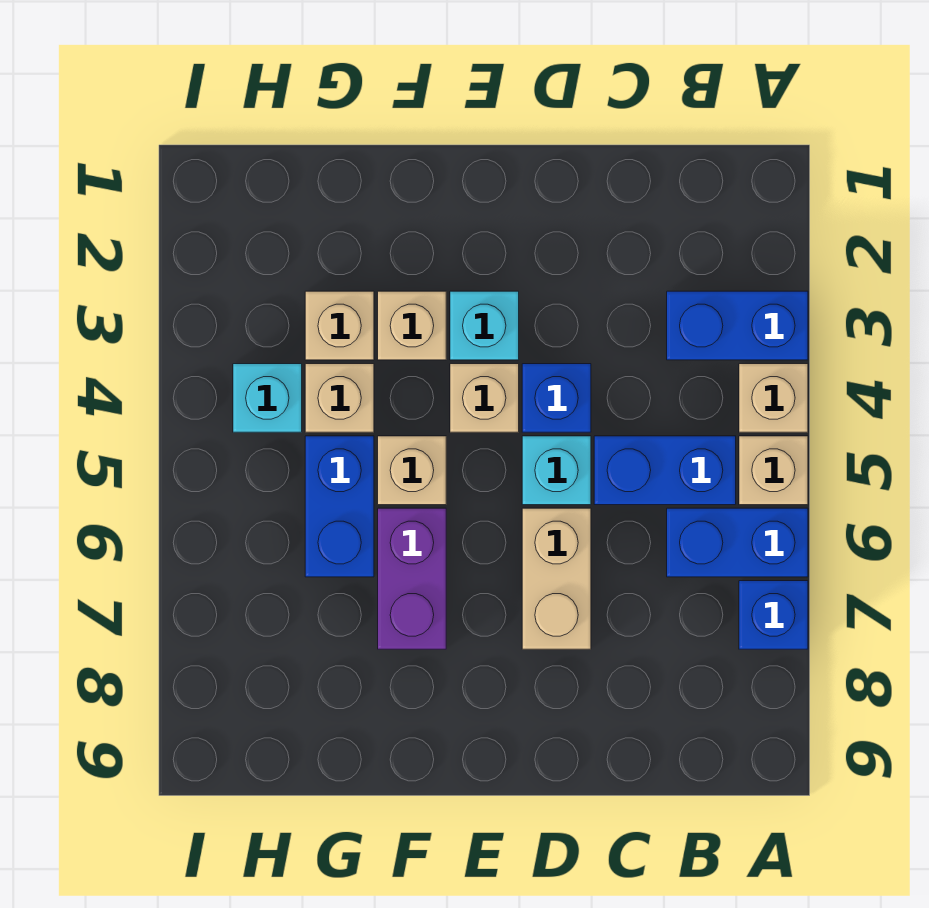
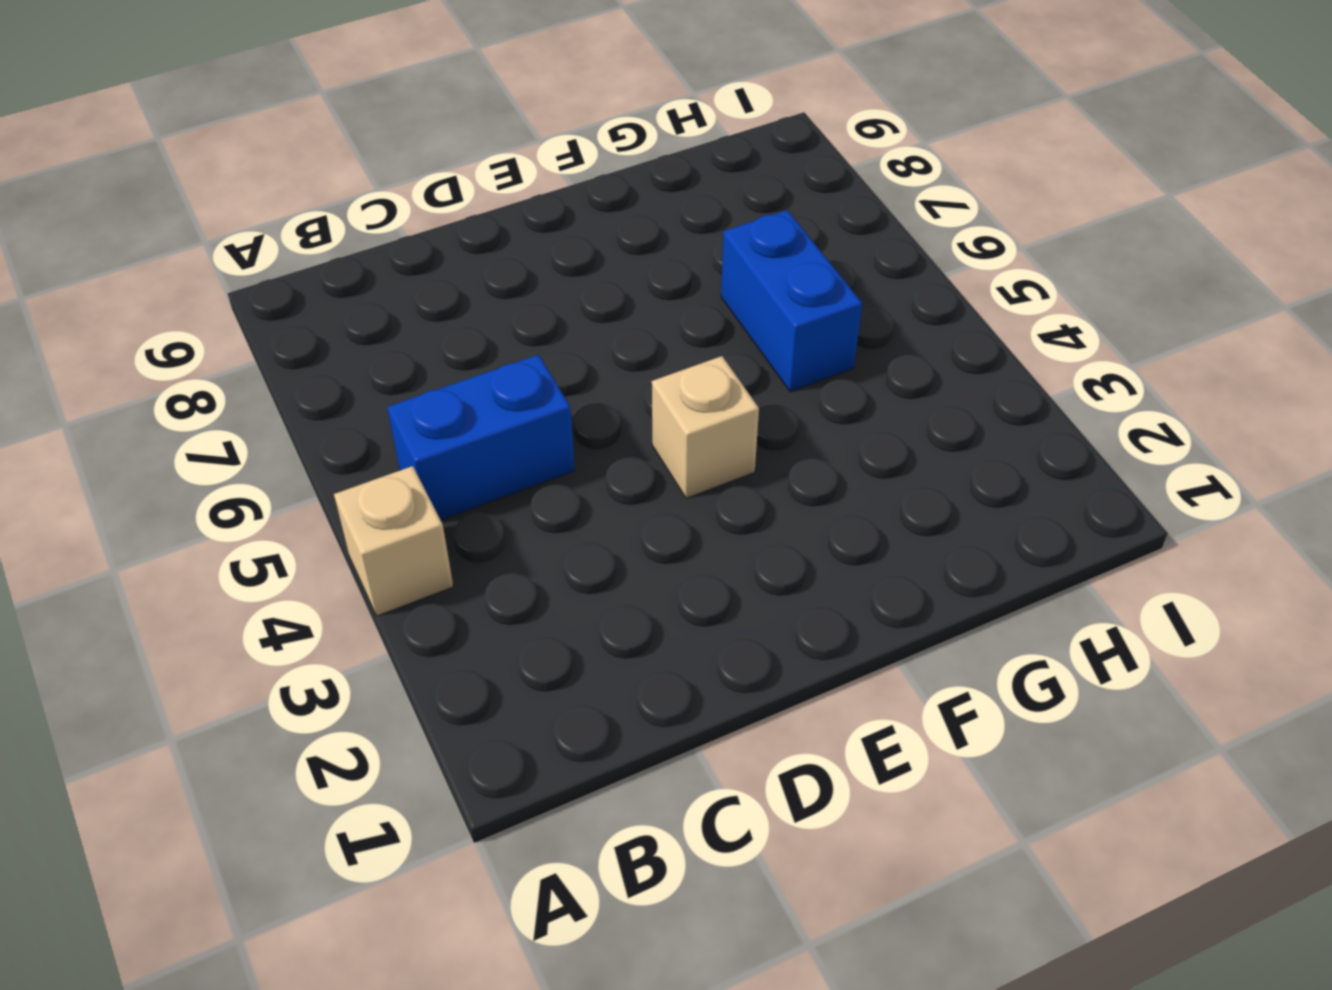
none -> blue 1x2 brick [667,291,808,360]
none -> tan 1x1 brick [739,436,808,505]
none -> blue 1x2 brick [667,508,808,577]

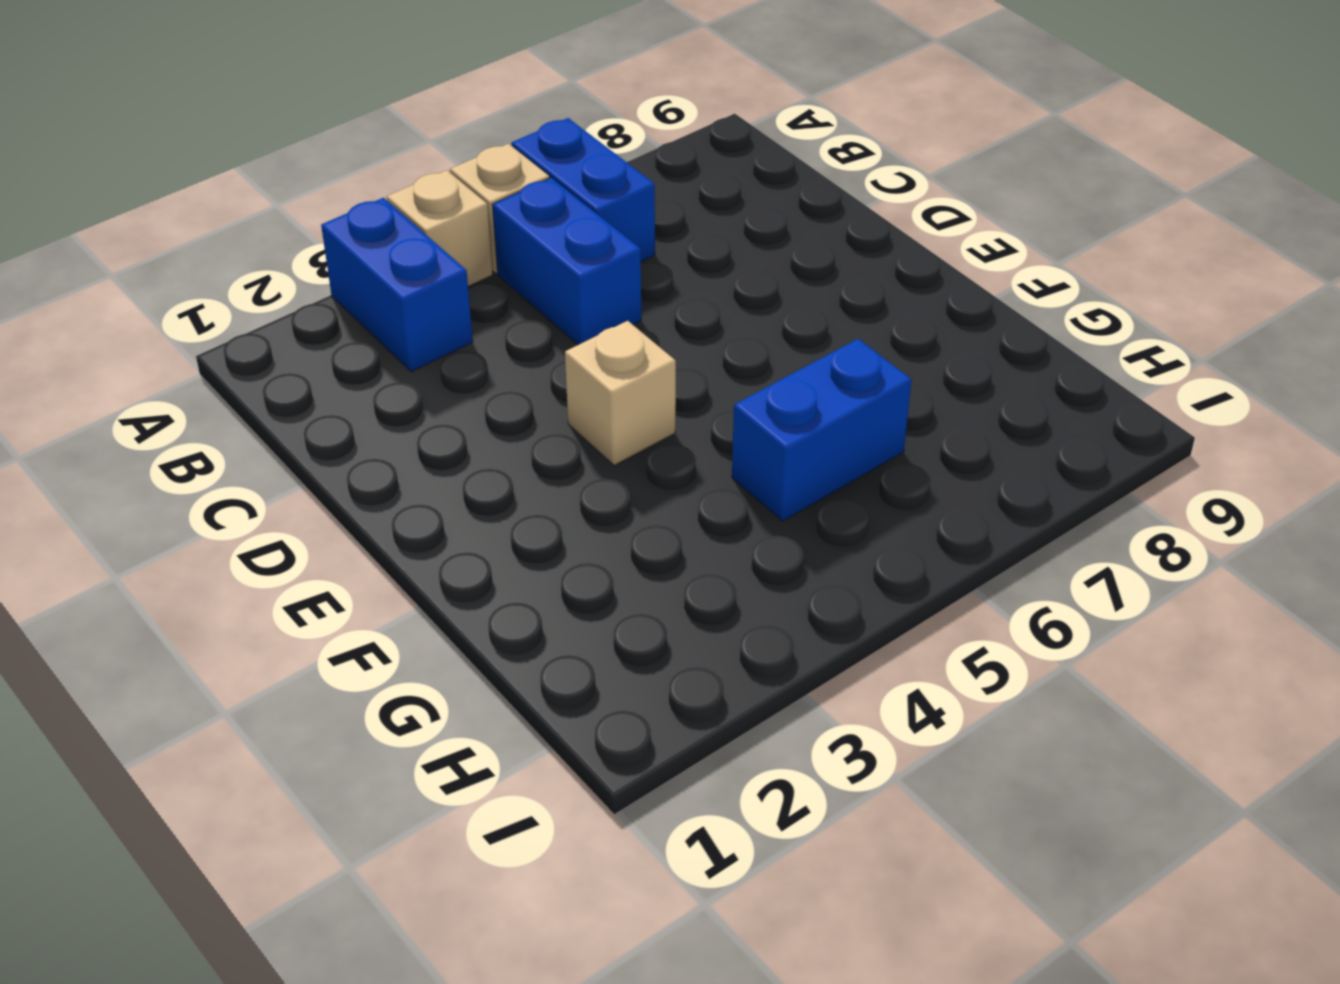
none -> blue 1x1 brick [739,581,808,649]
none -> blue 1x1 brick [522,364,591,432]
none -> cyan 1x1 brick [522,436,591,505]

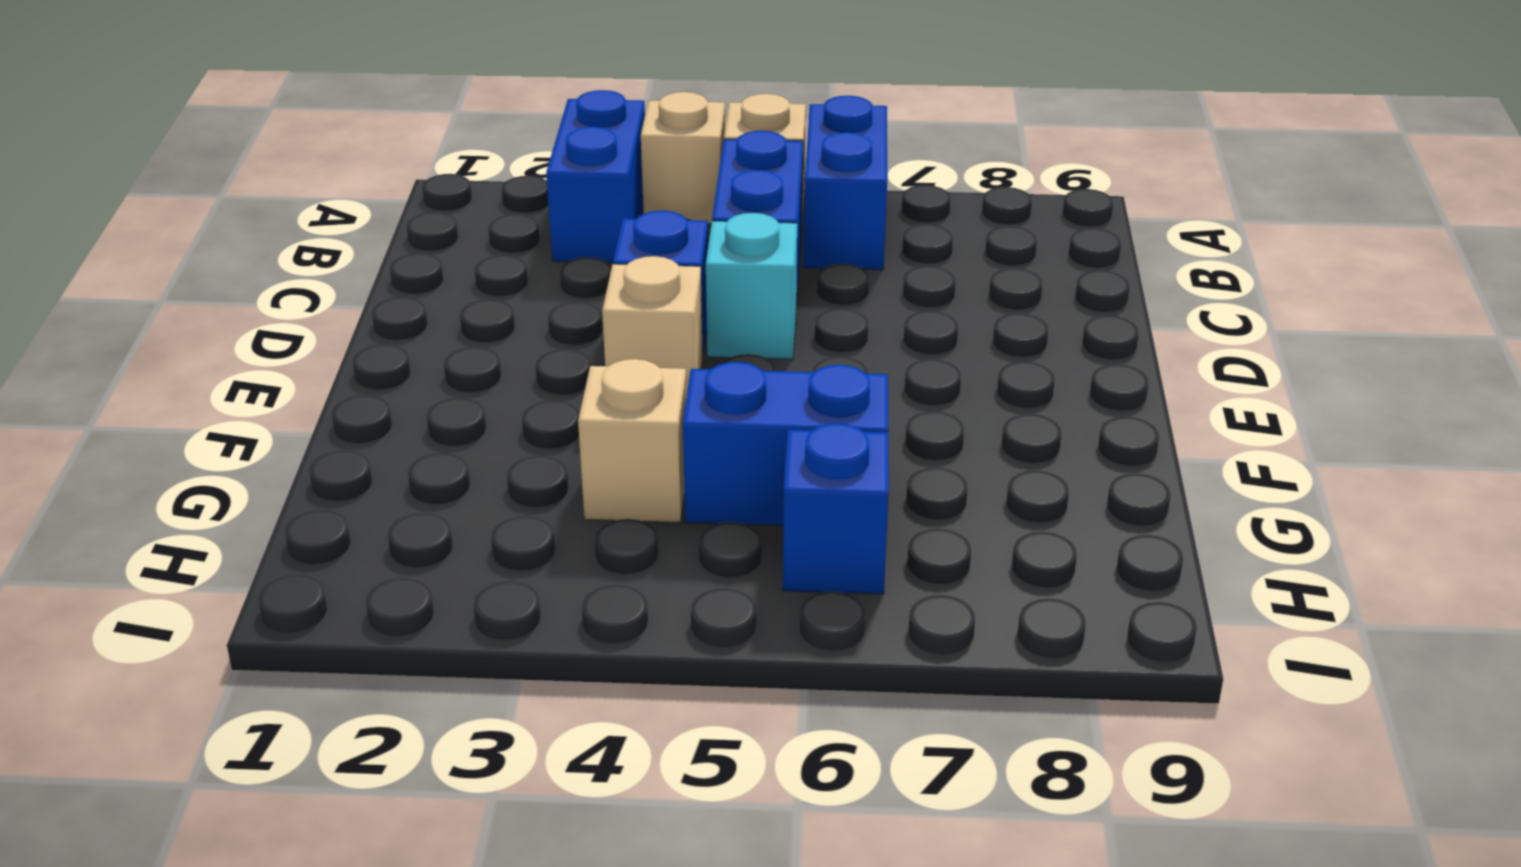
blue 1x1 brick [783,423,889,594] -> blue 1x1 brick moved to [739,581,808,649]
none -> tan 1x2 brick [522,508,591,649]
none -> cyan 1x1 brick [450,291,519,360]
none -> tan 1x1 brick [378,291,446,360]

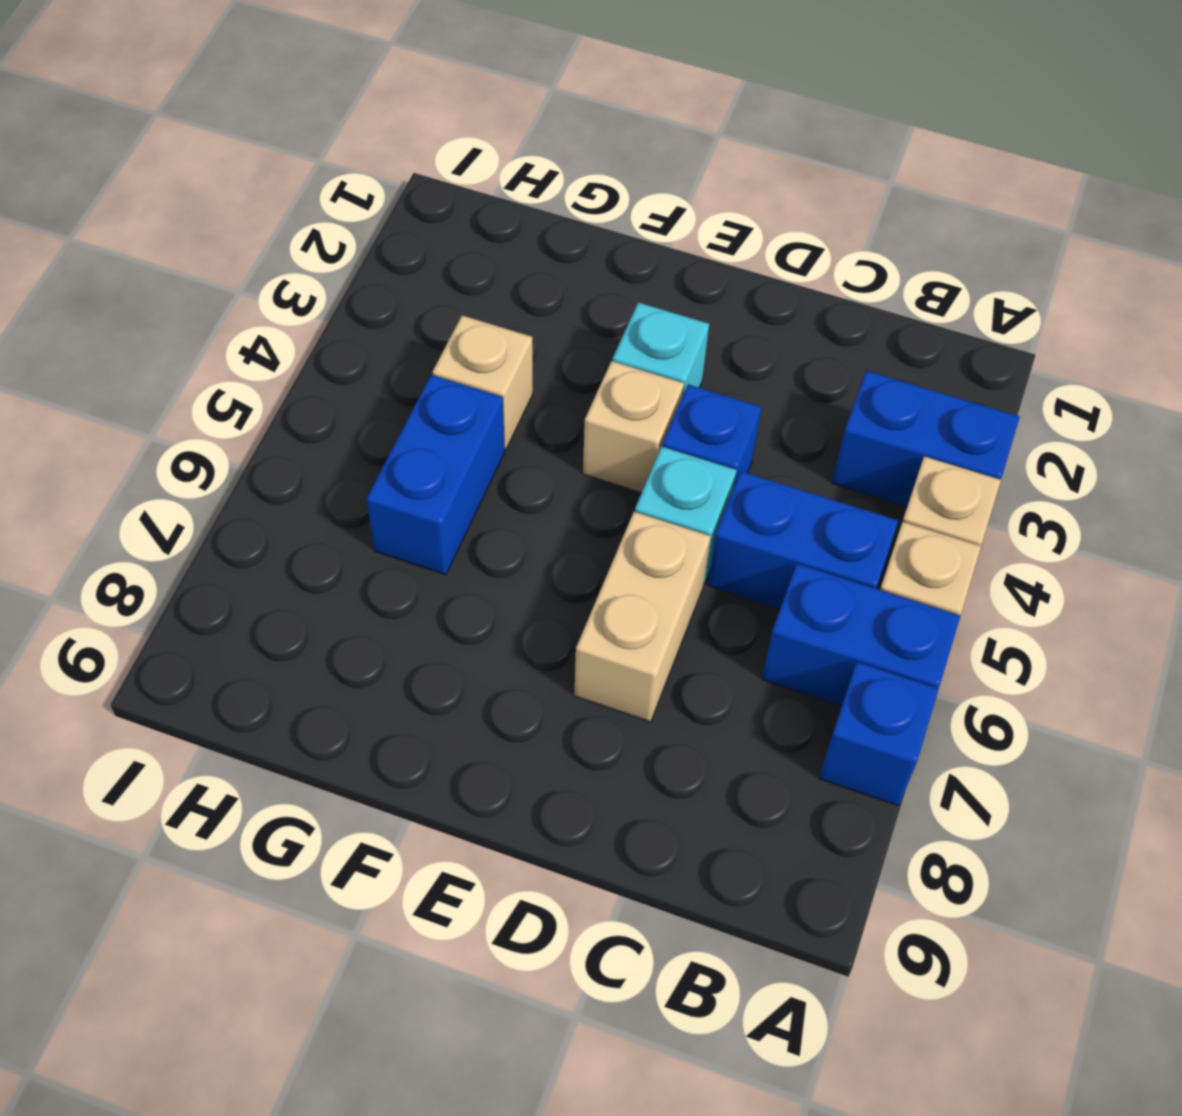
none -> tan 1x1 brick [378,291,446,360]
none -> tan 1x1 brick [378,436,446,505]
none -> purple 1x2 brick [378,508,446,649]

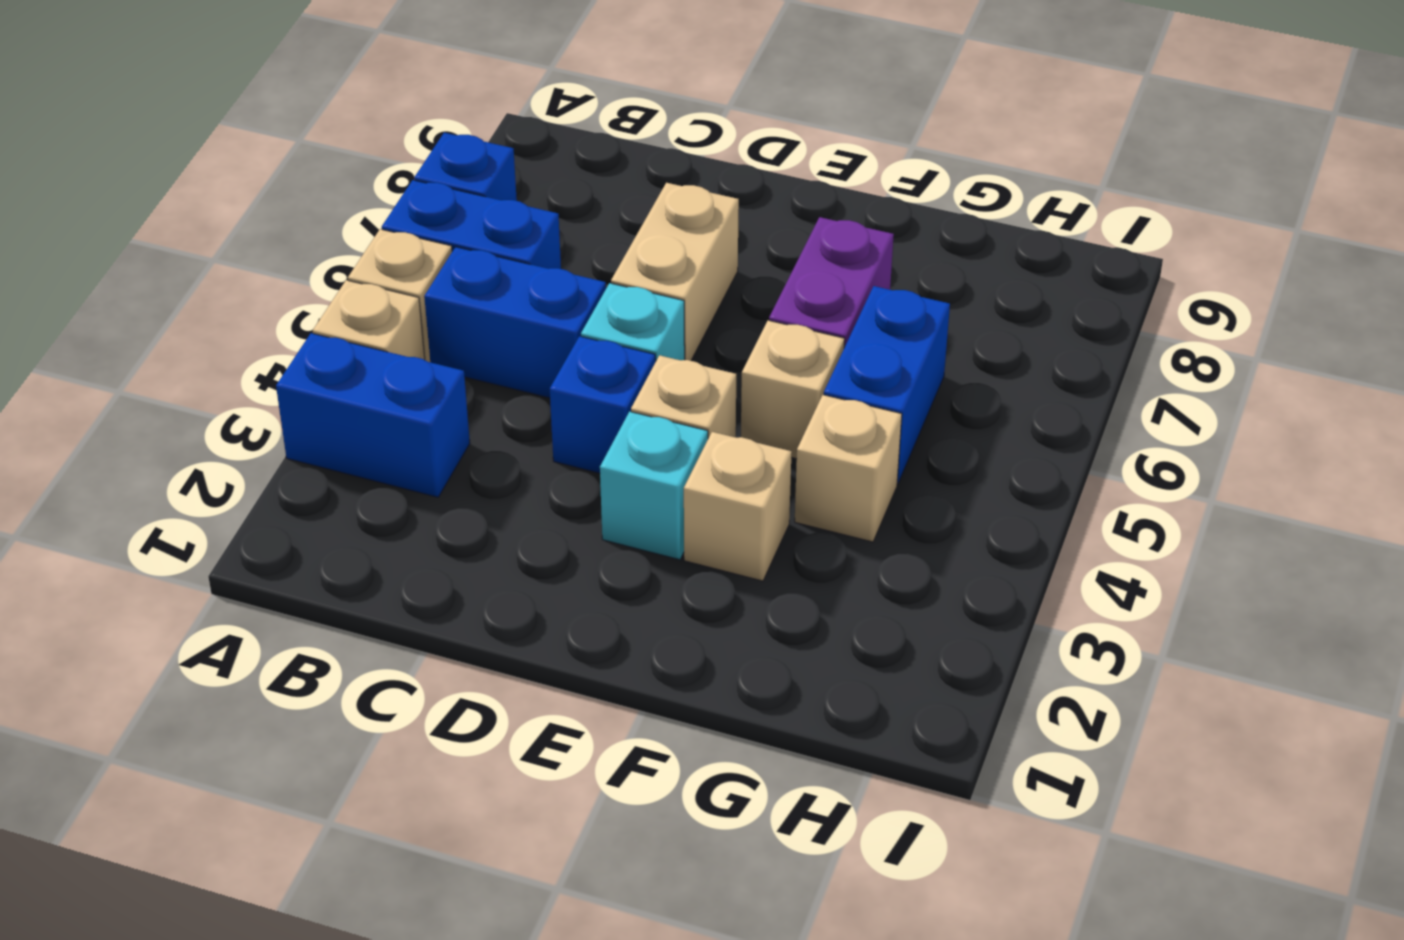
none -> tan 1x1 brick [305,291,374,360]
none -> cyan 1x1 brick [233,364,302,432]

